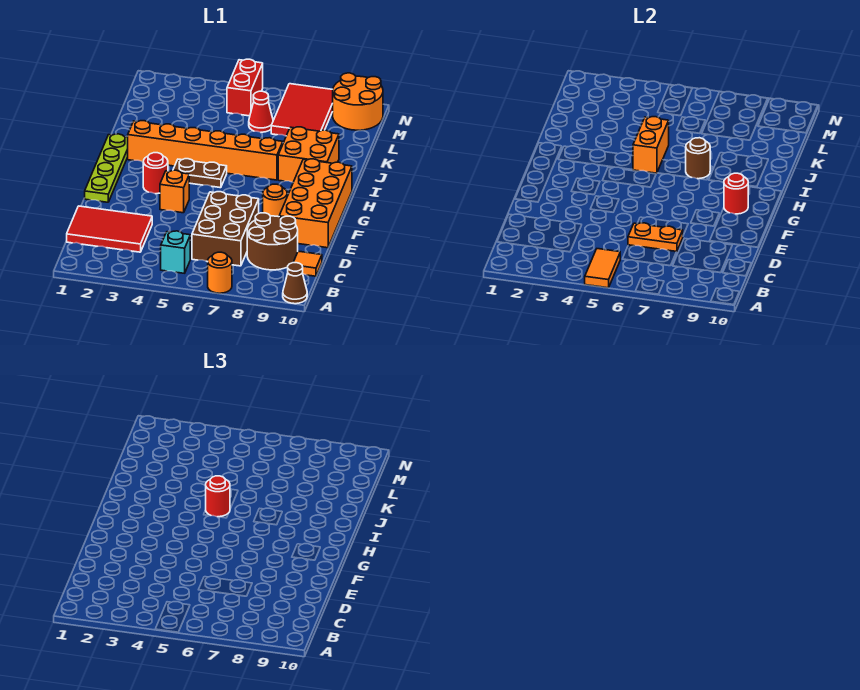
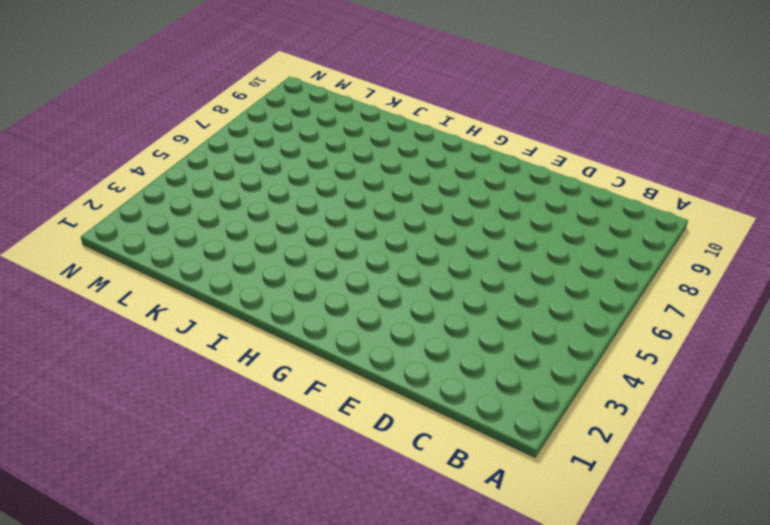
none -> orange 1x1 round brick [208,252,232,293]
none -> brown 1x1 cone [283,263,307,304]
none -> cyan 1x1 brick [161,231,190,273]

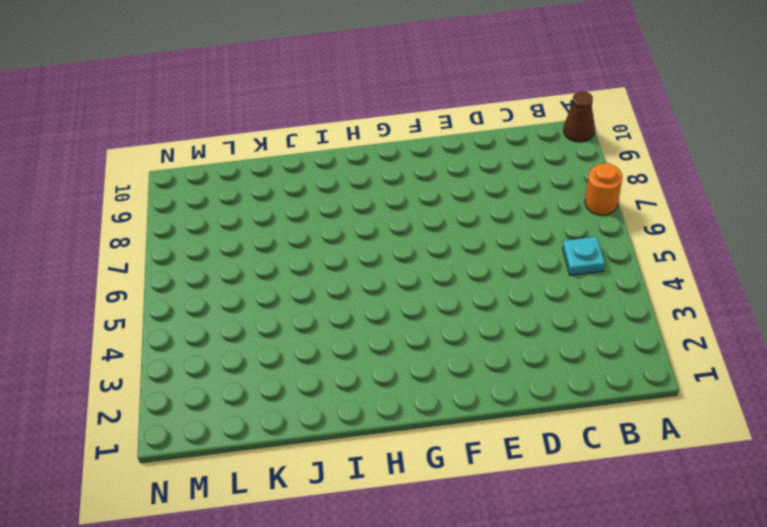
cyan 1x1 plate [563,237,605,275] -> cyan 1x1 brick [161,231,190,273]
none -> red 2x3 tile [67,206,152,252]
none -> brown 2x3 brick [192,192,259,266]
none -> brown 2x2 round brick [247,213,298,270]

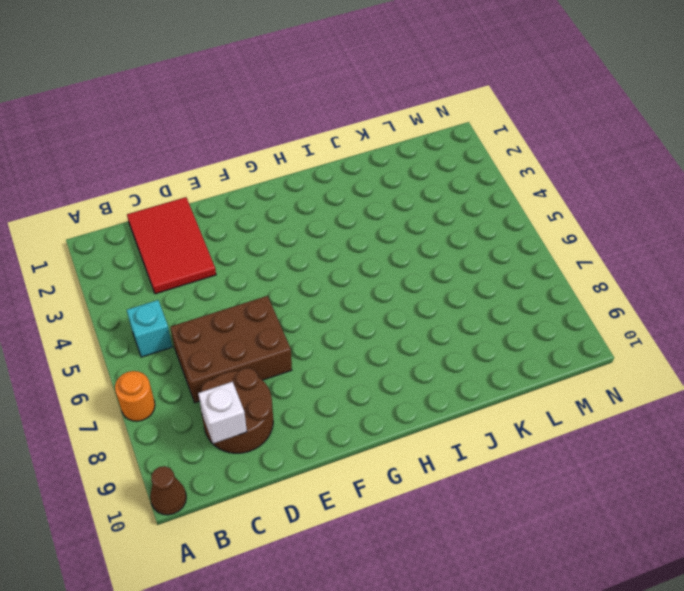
white 1x1 brick [198,382,247,444] -> none
none -> orange 1x1 tile [293,251,322,276]
none -> orange 2x4 brick [279,159,352,248]
none -> lime 1x4 plate [85,134,128,202]

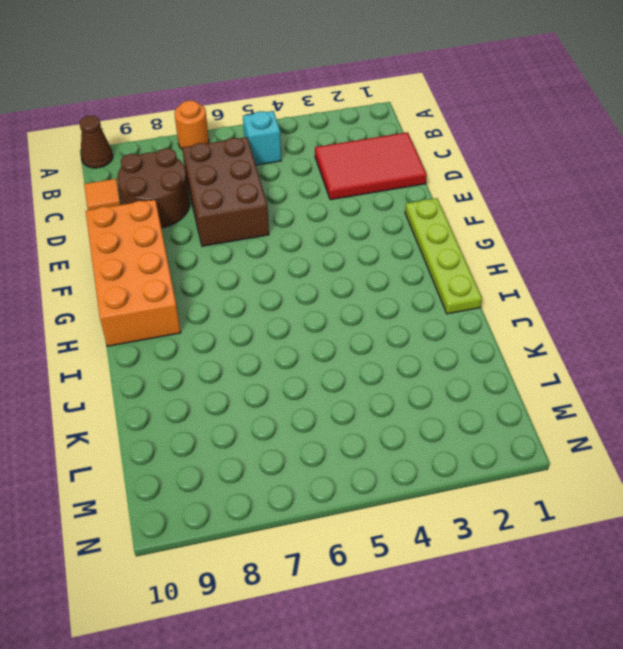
none -> orange 1x1 brick [160,170,189,213]
none -> orange 1x1 round brick [263,184,287,217]
none -> red 1x1 round brick [143,153,168,194]

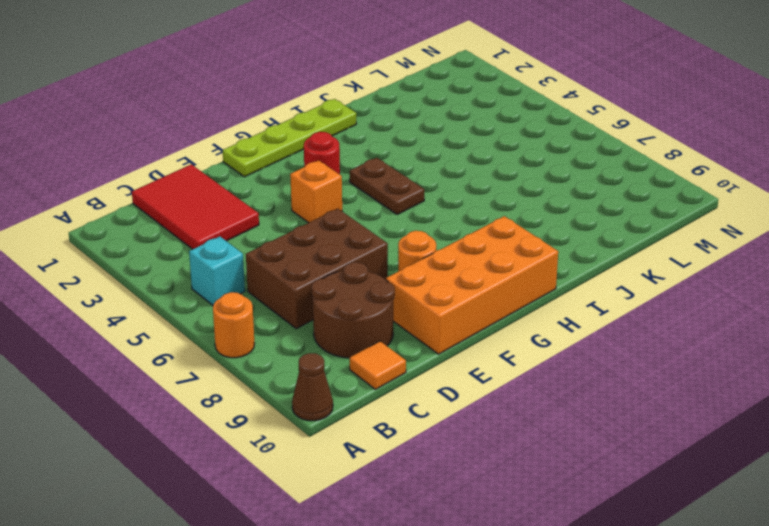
none -> orange 1x6 brick [128,121,283,180]
none -> orange 2x2 brick [278,127,339,182]
none -> red 1x1 cone [249,91,273,132]

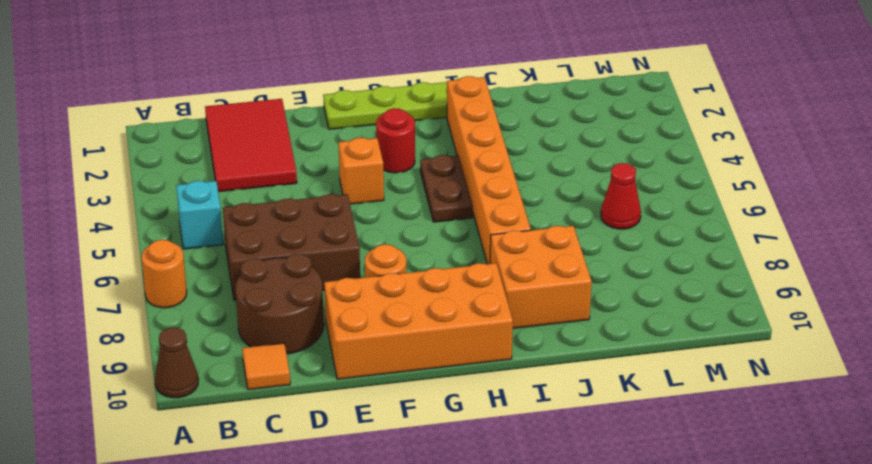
none -> red 2x3 tile [271,84,333,136]
none -> red 1x2 brick [227,59,263,116]
none -> orange 2x2 round brick [333,73,383,130]

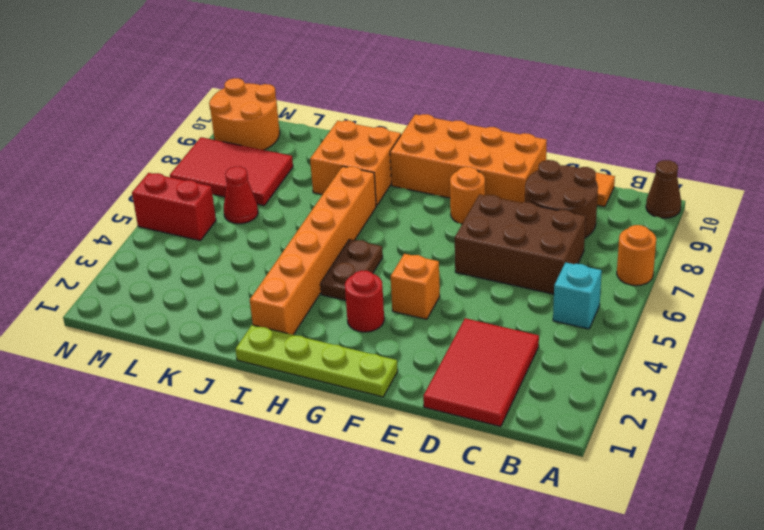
none -> orange 1x2 tile [585,249,620,288]
none -> orange 1x2 plate [628,223,683,252]
none -> red 1x1 round brick [724,173,749,214]

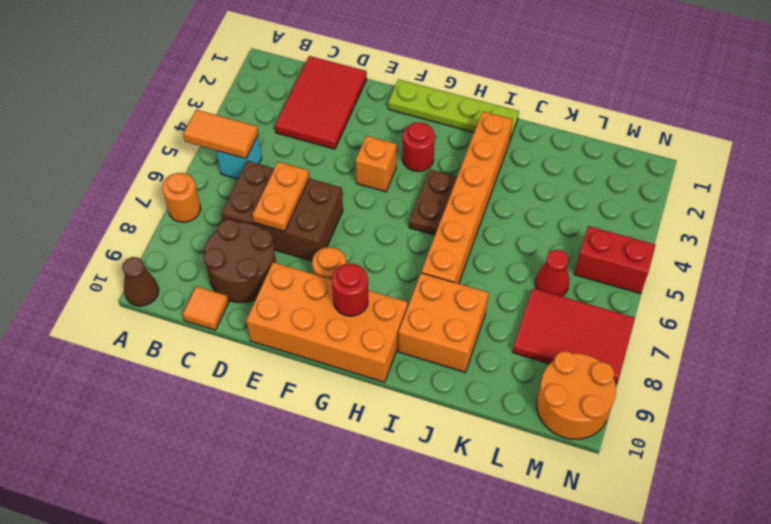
none -> orange 1x2 brick [633,117,669,173]
none -> brown 1x1 round brick [686,138,711,179]
none -> red 1x1 round brick [206,476,230,517]

